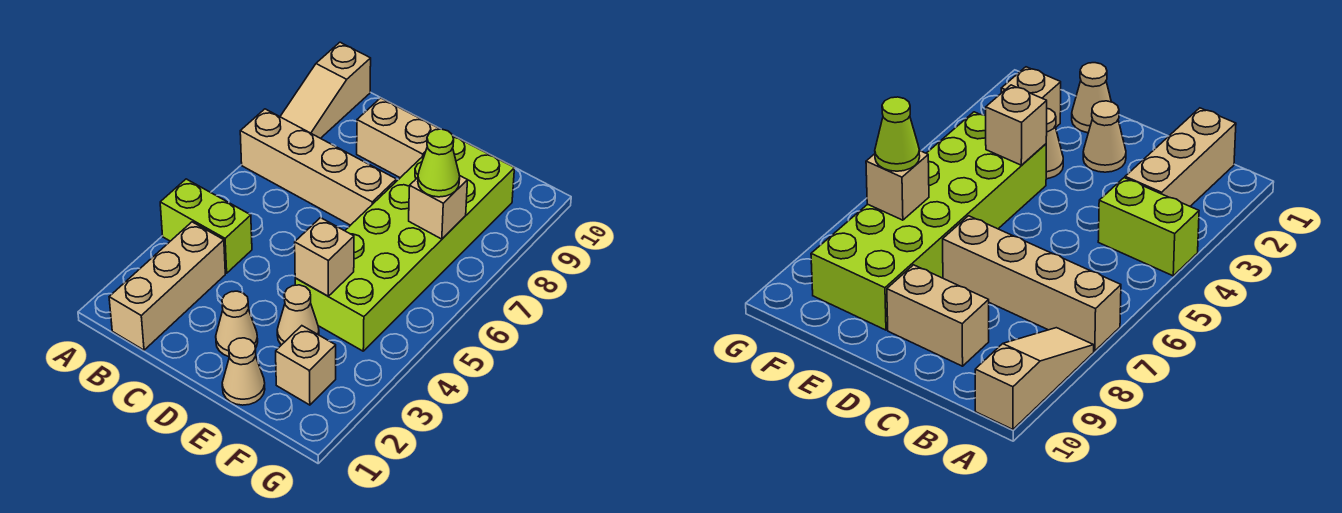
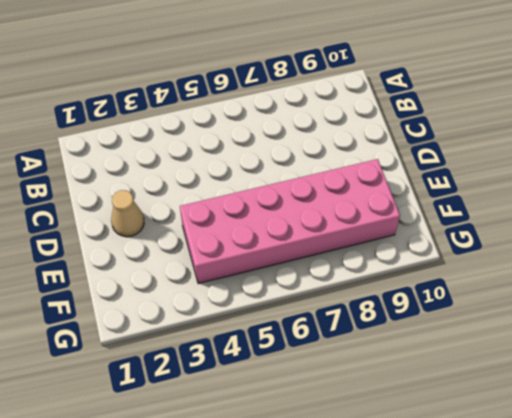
pink 2x6 brick [180,159,400,284] -> lime 2x6 brick [295,136,515,351]
none -> lime 1x2 brick [160,179,252,273]
none -> tan 1x4 brick [240,109,396,225]
none -> tan 1x3 slope [280,42,371,138]

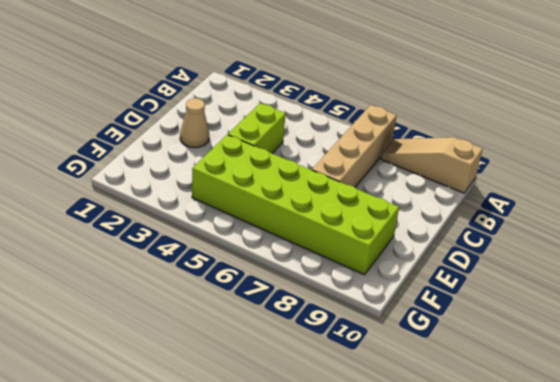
lime 1x2 brick [228,103,285,153] -> lime 1x2 brick moved to [160,179,252,273]
none -> tan 1x3 brick [109,222,225,350]
none -> tan 1x2 brick [357,98,440,178]
none -> tan 1x1 cone [222,338,265,405]

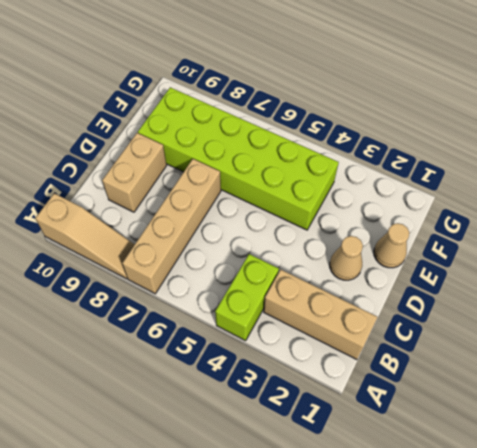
none -> tan 1x1 cone [277,285,319,345]
none -> tan 1x1 brick [276,326,336,405]
none -> tan 1x1 brick [295,218,354,296]

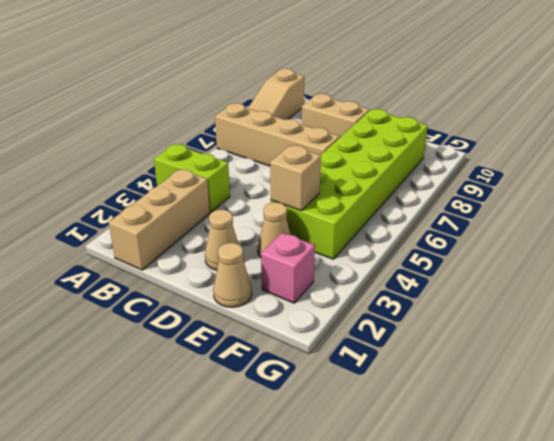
pink 1x1 brick [261,233,315,303] -> tan 1x1 brick [276,326,336,405]
none -> tan 1x1 brick [409,176,468,239]
none -> lime 1x1 cone [418,129,460,197]

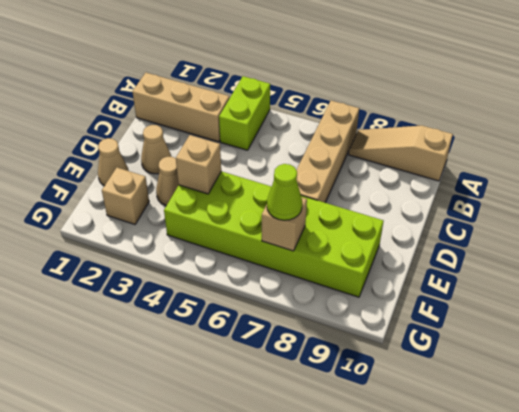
none -> tan 1x2 brick [357,98,440,178]

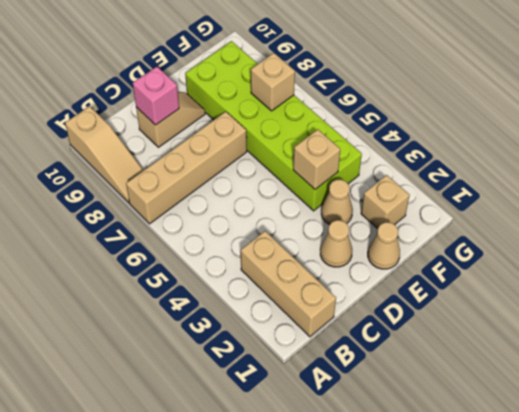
tan 1x2 slope [136,92,205,147] -> tan 1x2 brick [357,98,440,178]
pink 1x1 brick [133,67,179,125] -> none
none -> lime 1x2 brick [160,179,252,273]
none -> lime 1x1 cone [418,129,460,197]

